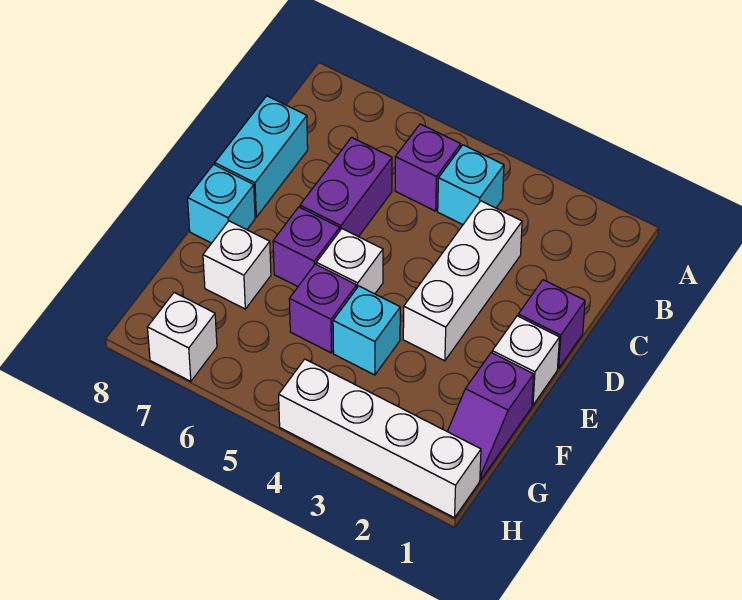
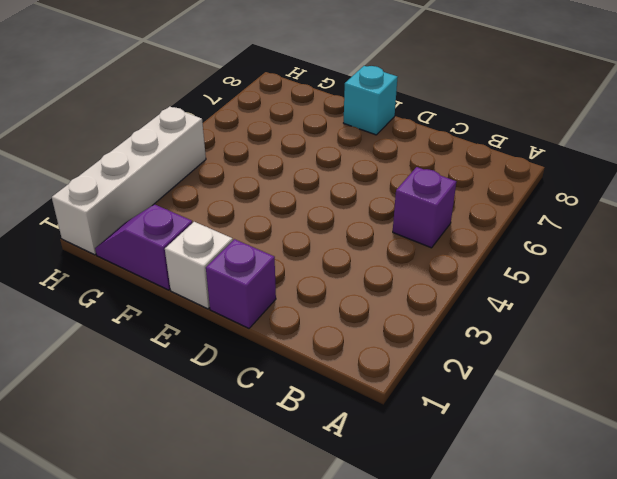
none -> cyan 1x1 brick [438,145,504,225]
none -> white 1x3 brick [403,201,522,361]
none -> purple 1x2 brick [300,137,392,237]

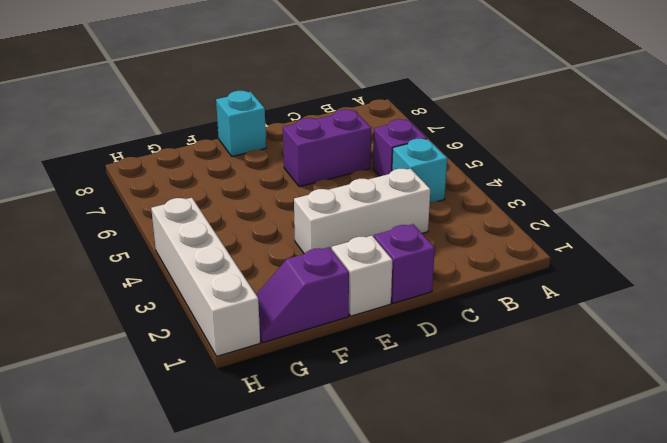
none -> cyan 1x2 brick [215,96,308,217]
none -> white 1x1 brick [316,229,383,294]
none -> purple 1x1 brick [273,207,340,287]

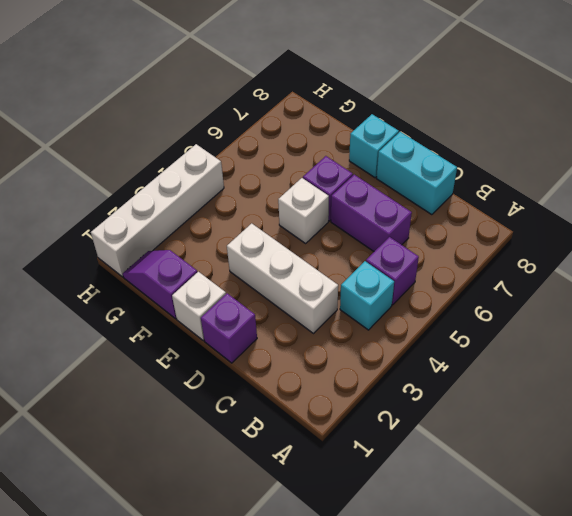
none -> cyan 1x1 brick [333,286,400,375]
none -> purple 1x1 brick [289,264,357,353]
none -> white 1x1 brick [203,221,271,309]

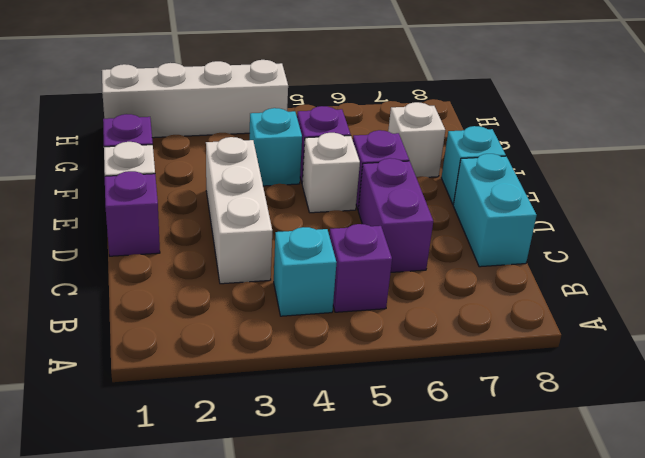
none -> white 1x1 brick [148,292,217,381]

